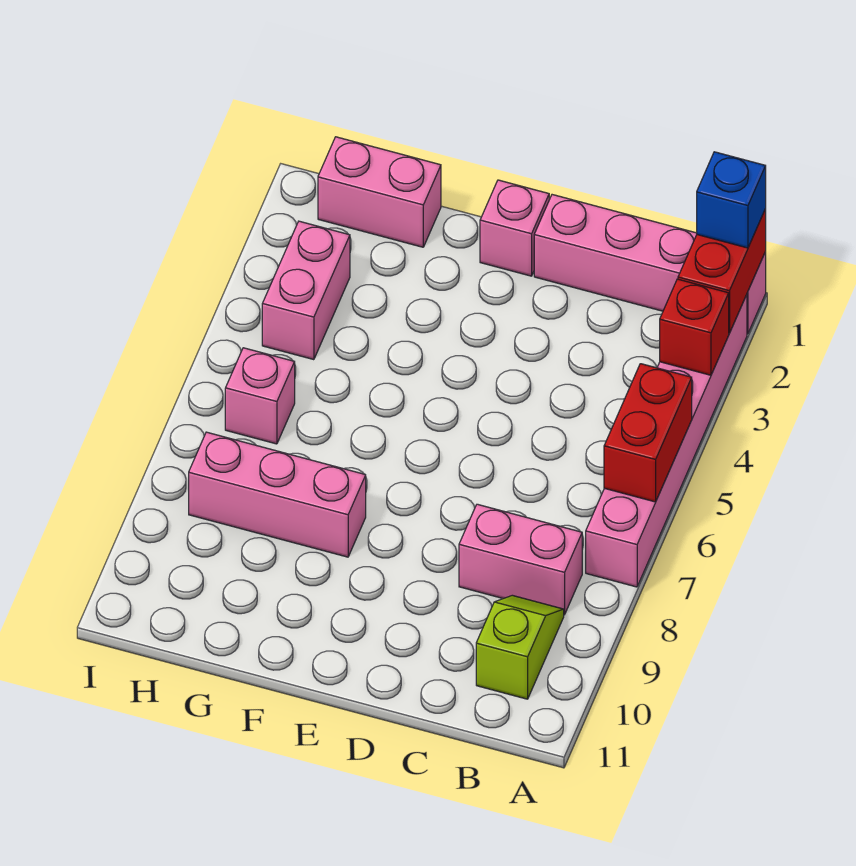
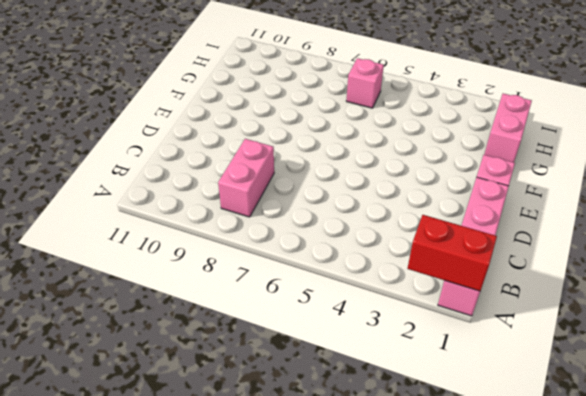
none -> pink 1x6 brick [586,295,747,587]
none -> lime 1x2 slope [476,595,564,699]
none -> pink 1x3 brick [189,432,366,557]

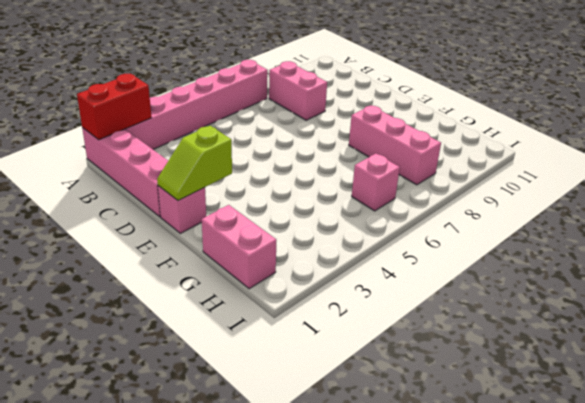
lime 1x2 slope [157,126,232,201] -> lime 1x2 slope moved to [476,595,564,699]
none -> pink 1x2 brick [262,221,350,360]
none -> red 1x1 brick [660,279,729,375]
none -> red 1x2 brick [604,364,692,502]

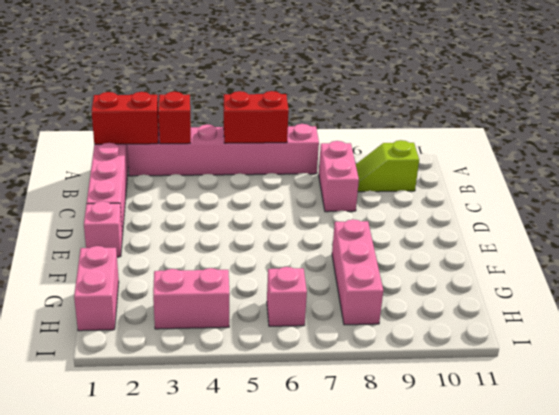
none -> blue 1x1 brick [697,152,766,248]

